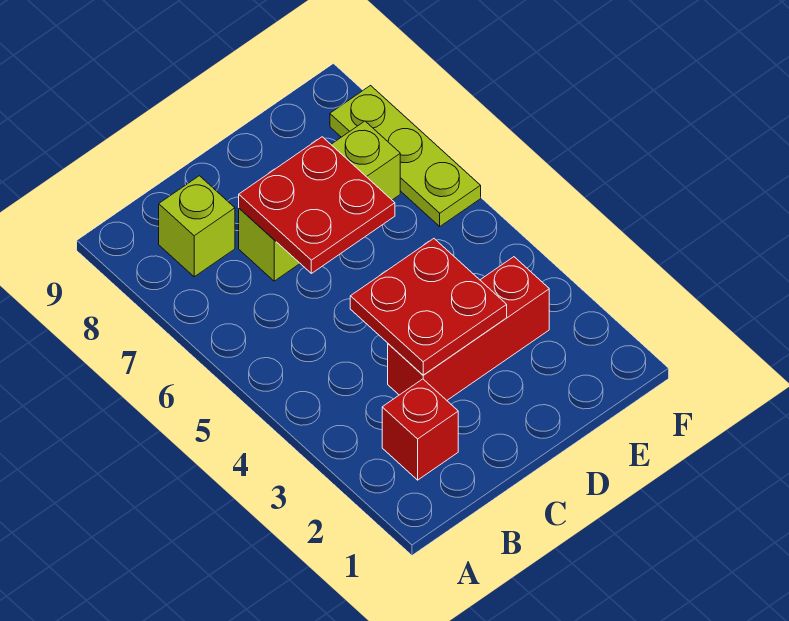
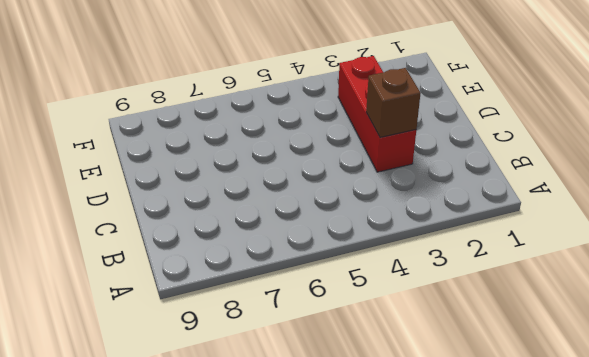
brown 1x1 brick [366,68,421,138] -> red 2x2 plate [350,239,507,375]
none -> red 1x1 brick [382,379,458,480]
none -> lime 1x1 brick [159,176,235,277]

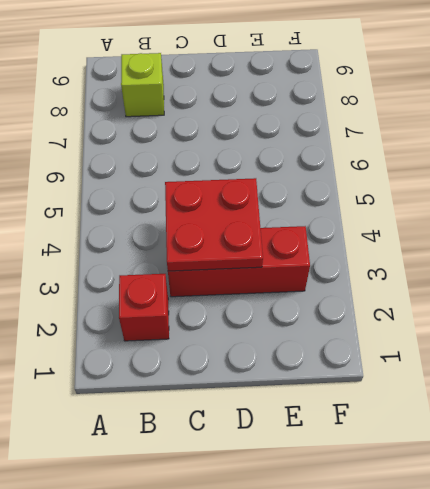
none -> lime 1x3 brick [239,121,400,281]
none -> lime 1x3 plate [330,86,481,226]

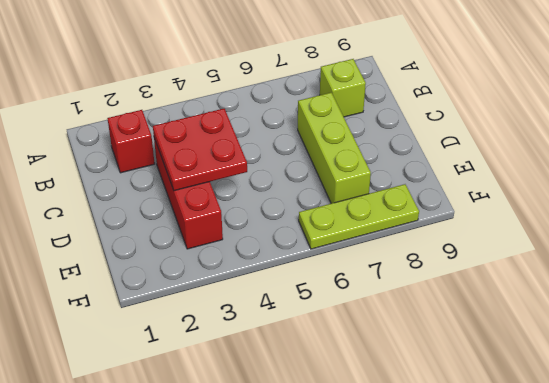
none -> red 2x2 plate [239,137,395,273]

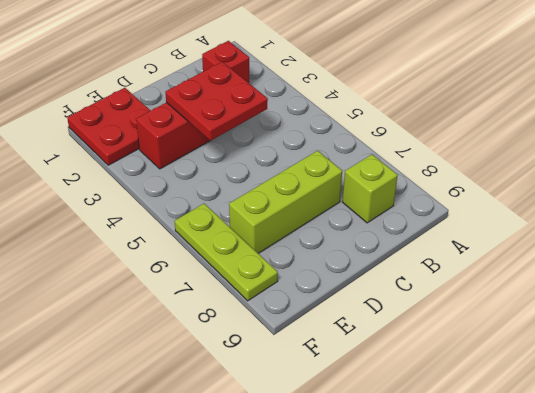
red 2x2 plate [67,88,151,165] -> red 2x2 plate moved to [239,137,395,273]

